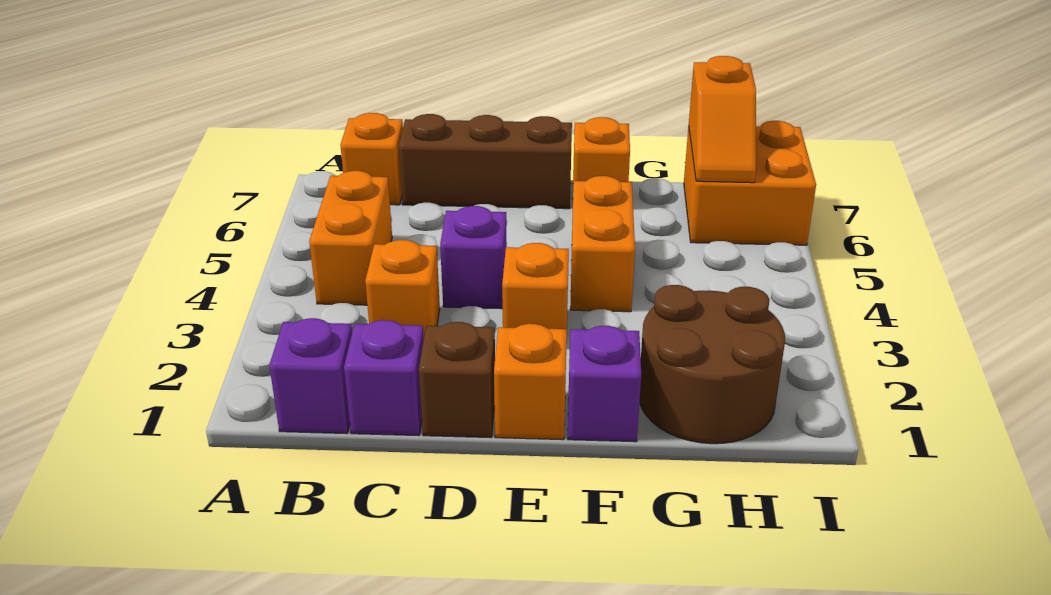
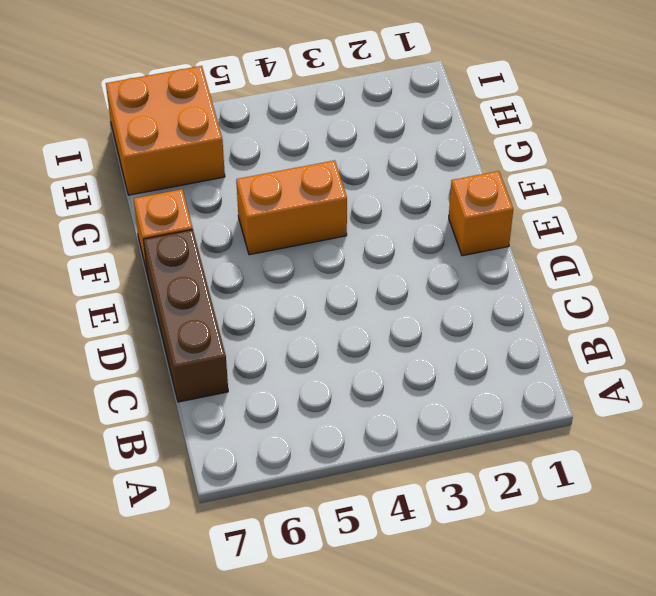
none -> purple 1x1 brick [269,318,352,433]
none -> orange 1x2 brick [309,171,392,305]
none -> orange 1x1 brick [340,113,403,205]

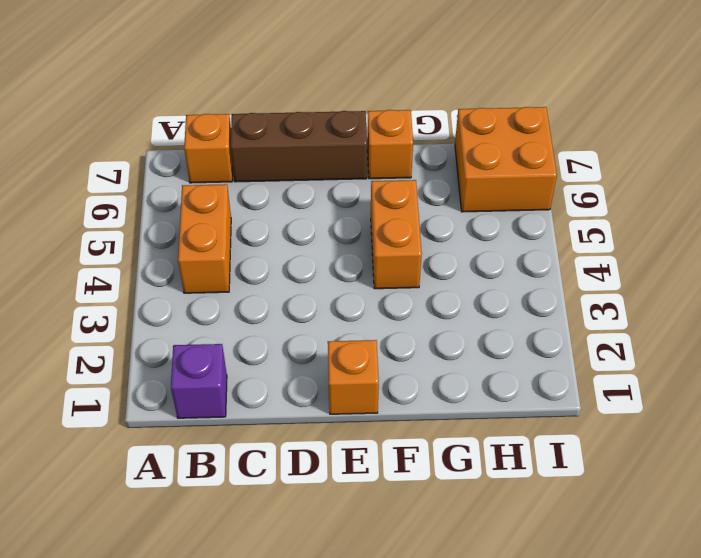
none -> purple 1x1 brick [344,320,424,436]
none -> orange 1x1 brick [365,240,440,339]
none -> brown 1x1 brick [419,322,495,438]

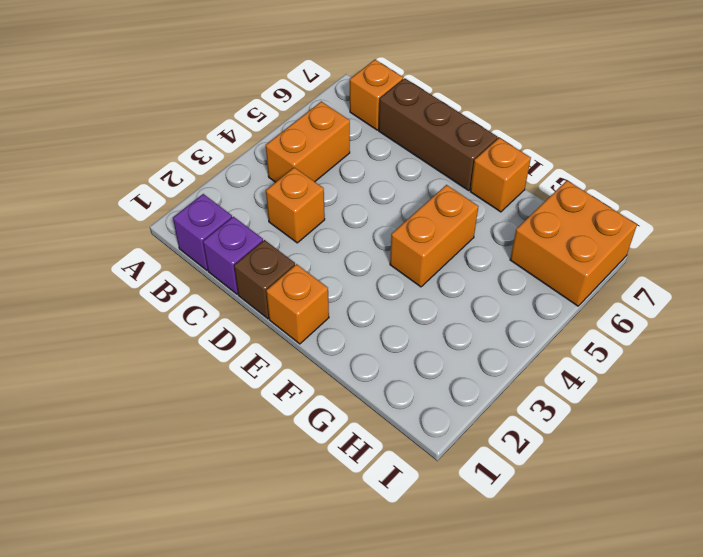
none -> purple 1x1 brick [440,206,507,309]
none -> orange 1x1 brick [502,243,569,344]
none -> purple 1x1 brick [568,326,641,442]

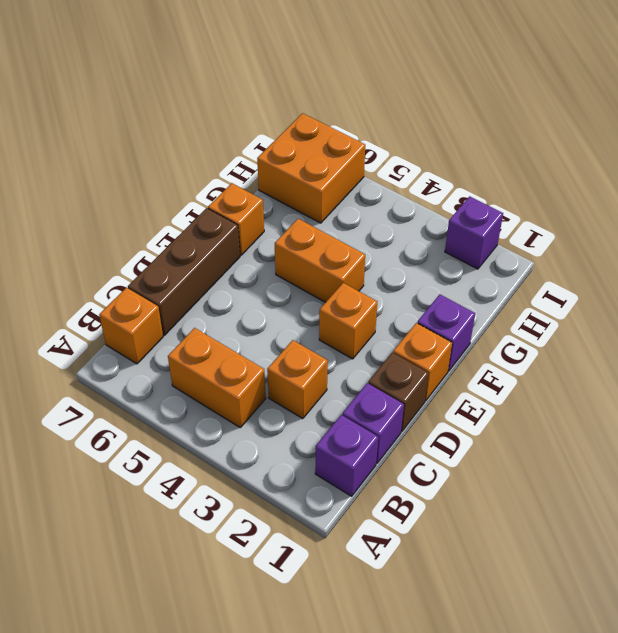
purple 1x1 brick [445,196,503,269] -> purple 1x1 brick moved to [440,206,507,309]
none -> brown 2x2 round brick [640,285,785,444]
none -> orange 1x2 slope [689,56,756,183]

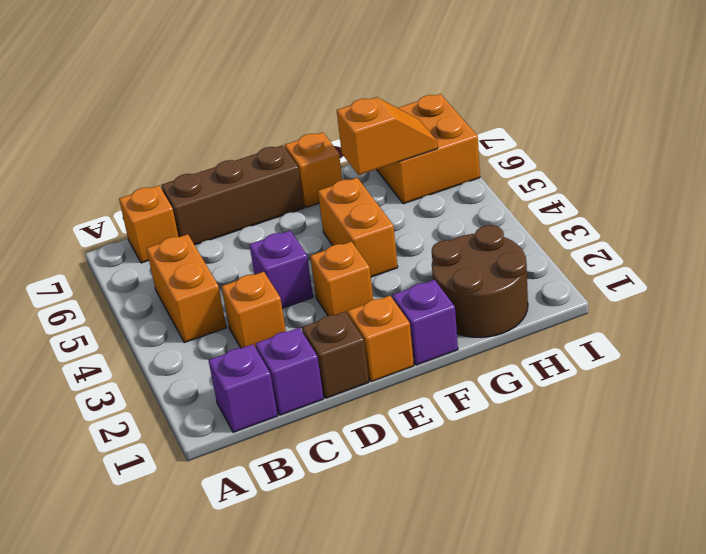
orange 1x2 slope [337,97,438,175] -> orange 1x2 slope turned to [689,56,756,183]

